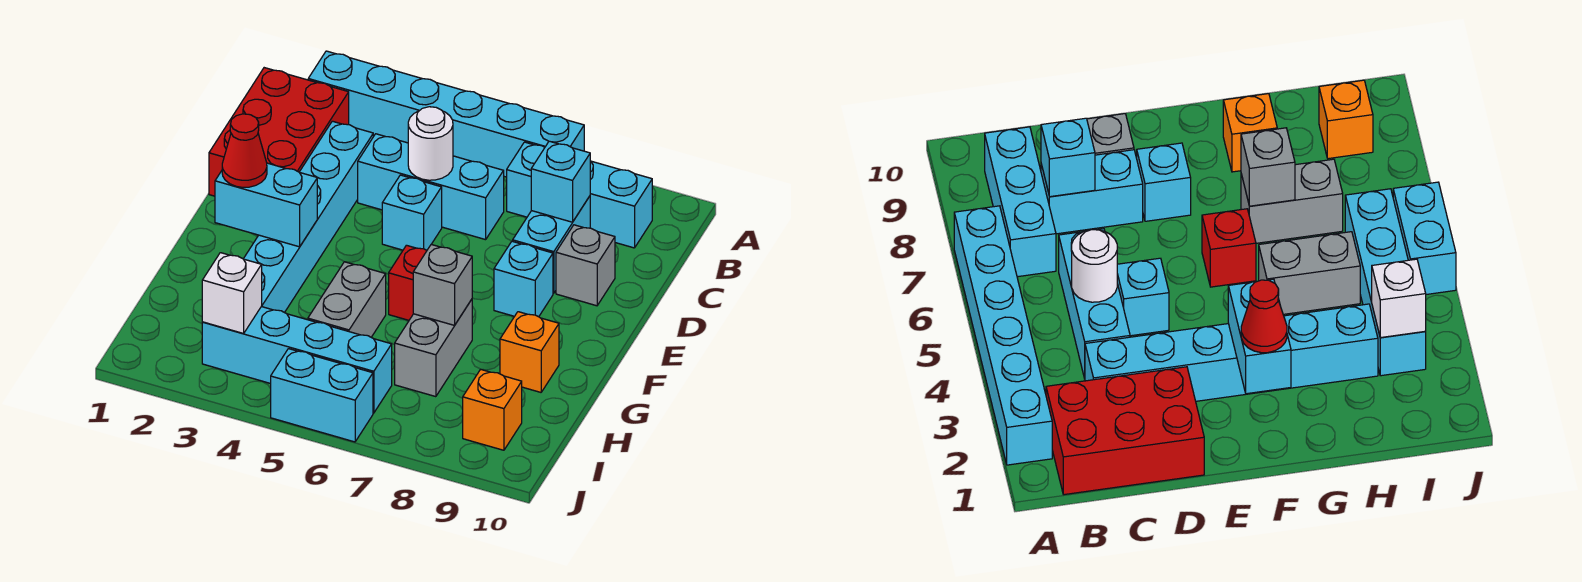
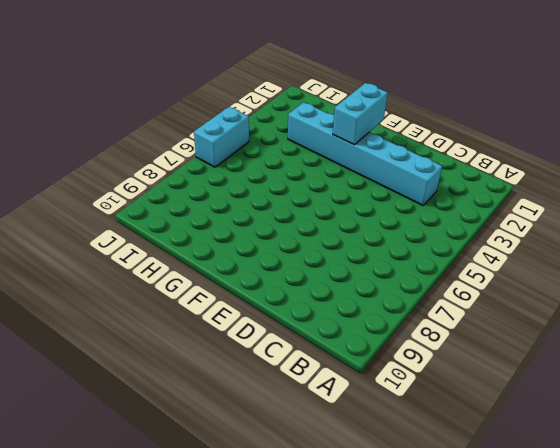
none -> cyan 1x6 brick [308,51,584,177]
none -> red 2x3 brick [209,68,349,196]
none -> cyan 1x3 brick [507,142,652,248]

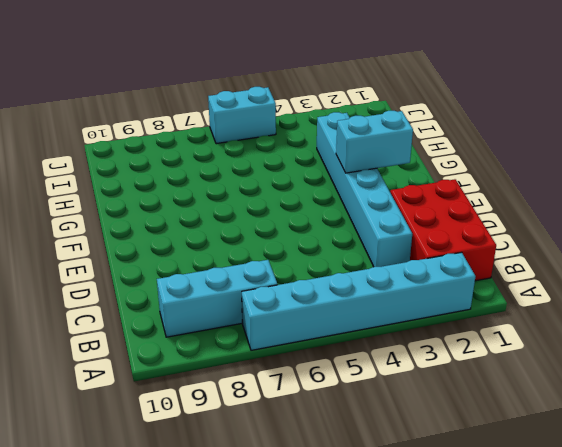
none -> cyan 1x3 brick [358,134,504,240]
none -> cyan 1x2 brick [513,196,590,293]
none -> cyan 1x1 brick [382,175,442,250]

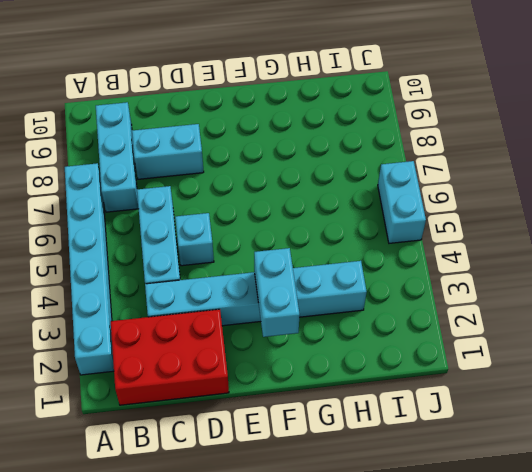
none -> grey 1x1 brick [556,225,615,306]
none -> cyan 1x1 brick [494,241,553,317]
none -> red 1x1 brick [389,245,427,320]

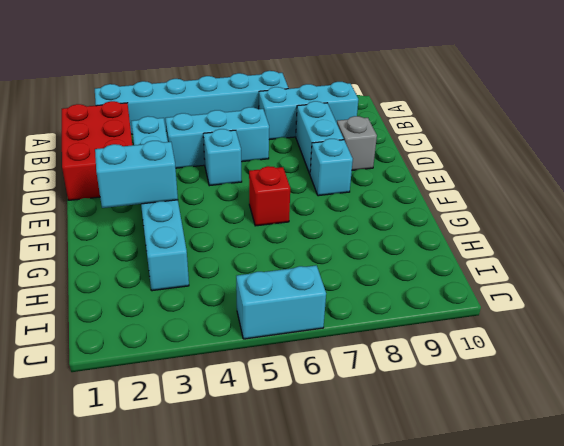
none -> grey 1x2 brick [308,262,386,337]
none -> grey 1x2 brick [395,299,472,397]
none -> orange 1x1 brick [500,312,559,392]

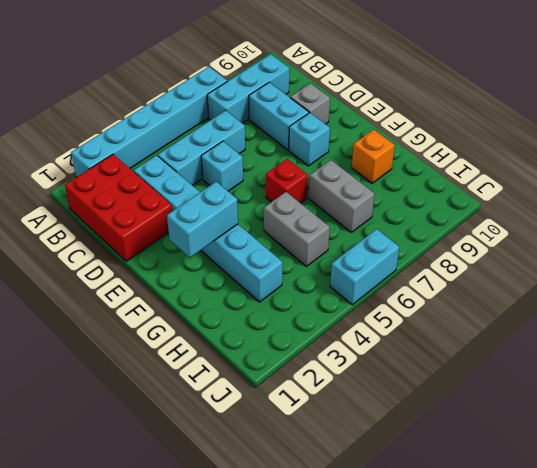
none -> cyan 1x4 brick [202,307,392,413]
none -> orange 1x1 brick [463,369,522,450]
none -> white 1x1 round brick [408,107,453,180]

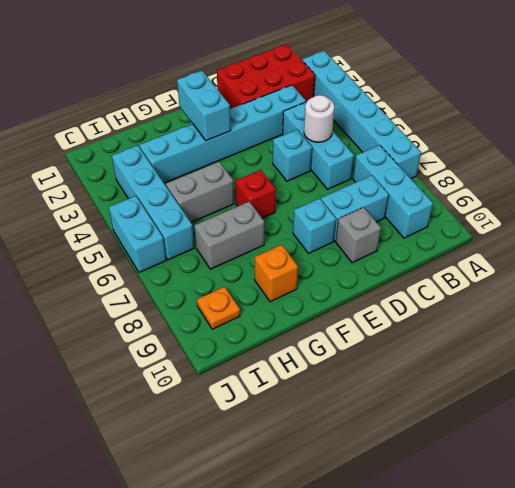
orange 1x1 plate [197,287,240,329] -> orange 1x1 brick [463,369,522,450]
none -> cyan 1x1 brick [531,141,590,222]
none -> grey 1x1 brick [413,244,472,325]
none -> white 1x1 brick [202,253,262,333]

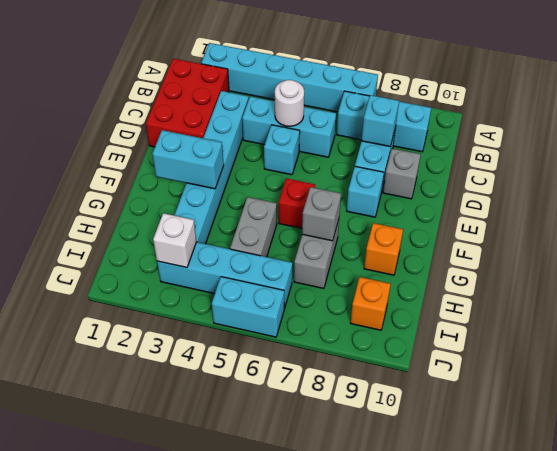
none -> red 1x1 cone [222,114,267,187]

